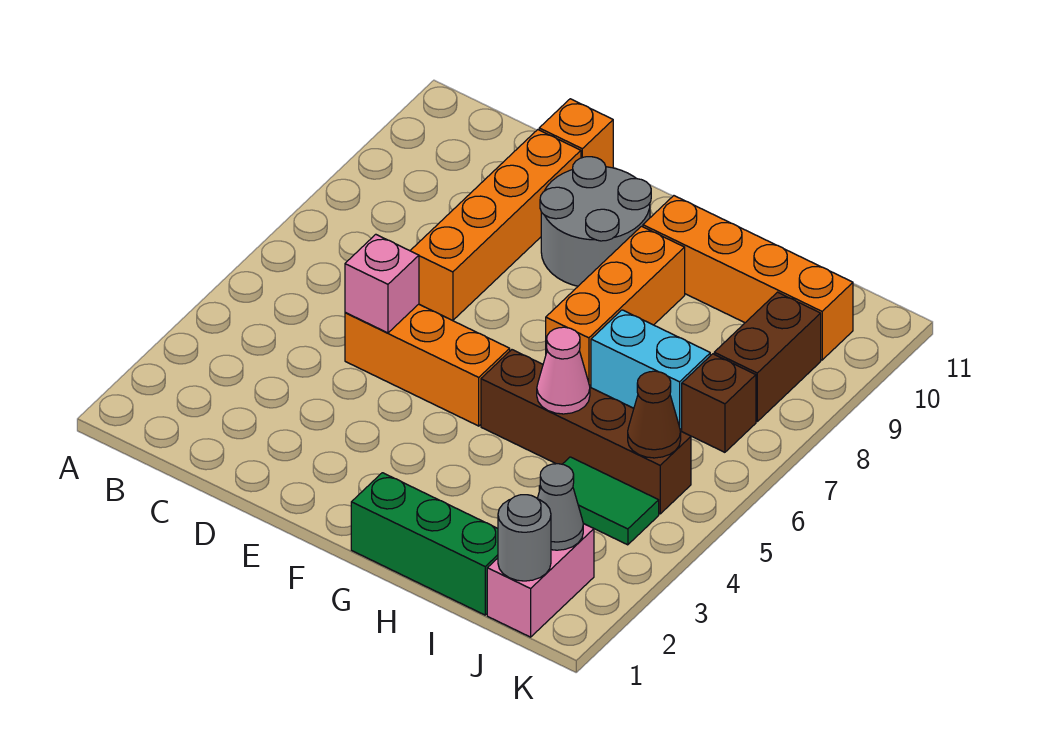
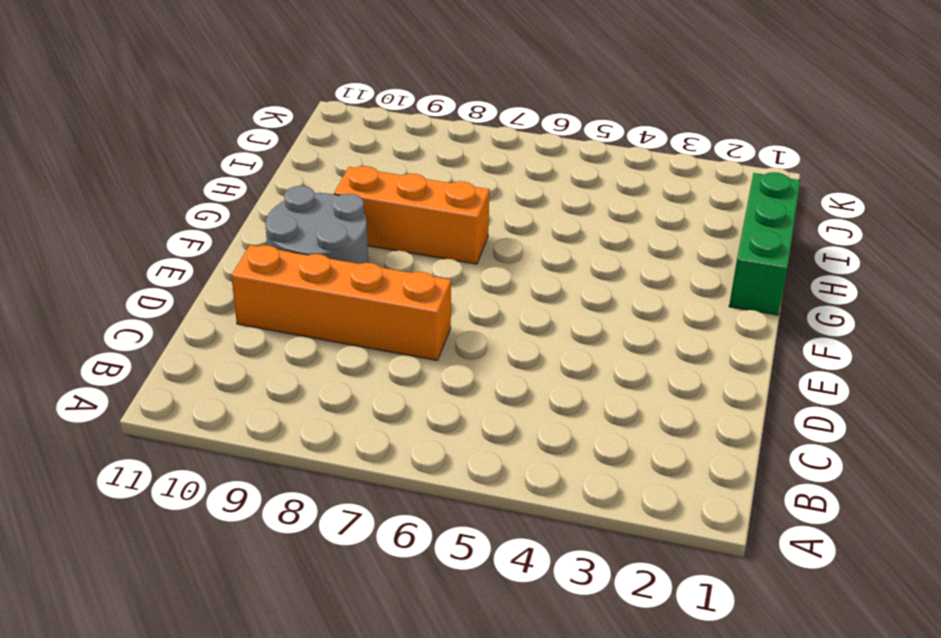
none -> orange 1x3 brick [345,304,510,426]
none -> orange 1x1 brick [539,99,613,168]
none -> brown 1x4 brick [481,350,691,514]

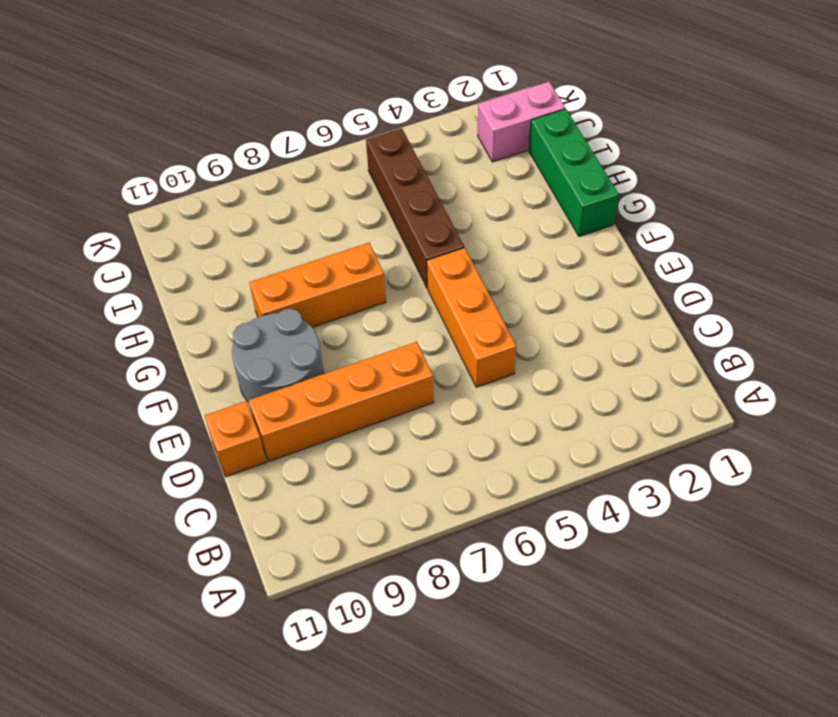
none -> orange 1x4 brick [643,196,853,360]
none -> cyan 1x2 brick [591,310,710,430]
none -> green 1x2 tile [539,457,659,545]

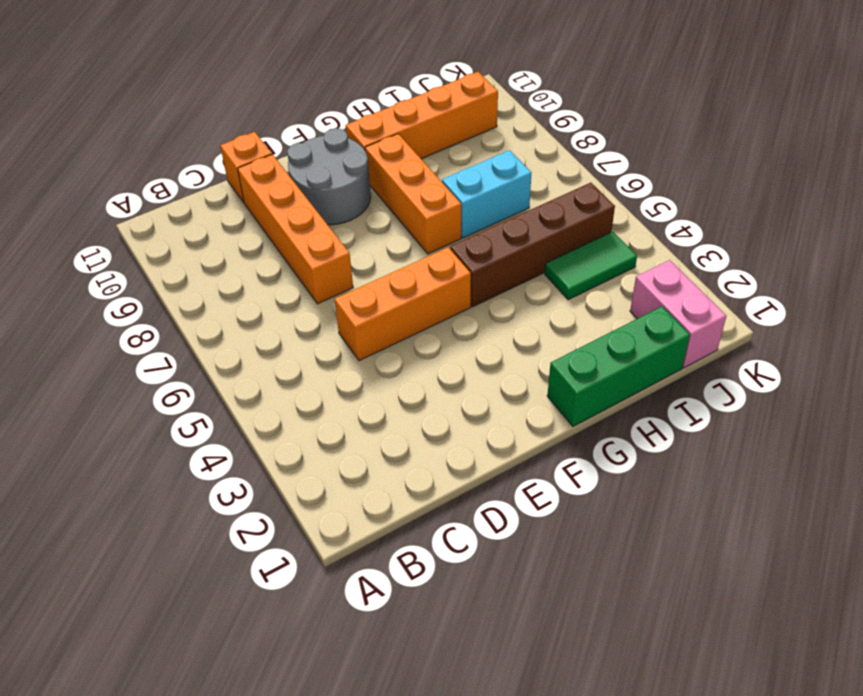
none -> brown 1x1 brick [682,354,756,452]
none -> brown 1x2 brick [714,292,821,421]
none -> pink 1x1 brick [345,234,419,333]

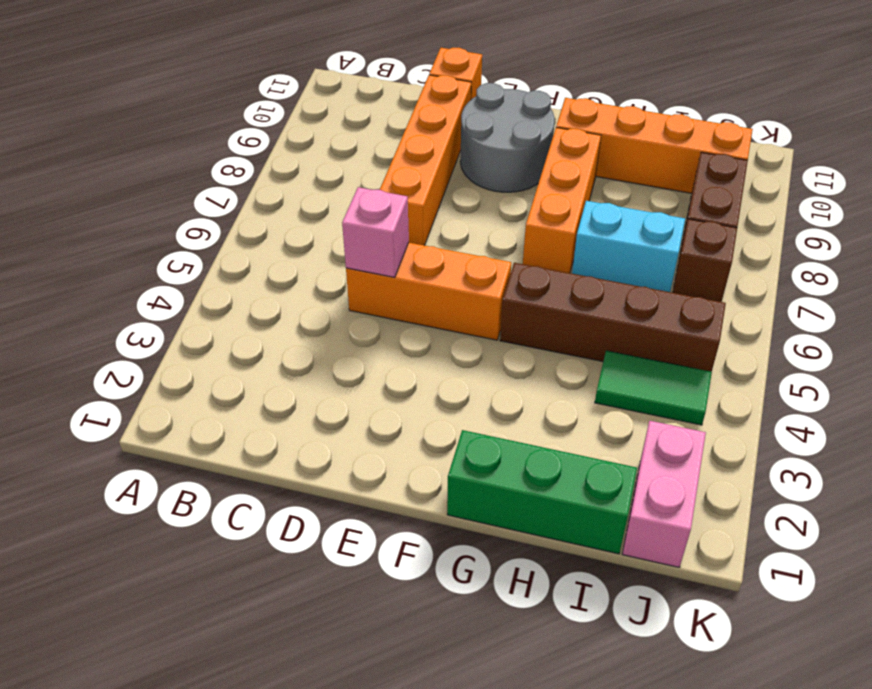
none -> pink 1x1 cone [537,327,590,414]
none -> grey 1x1 round brick [498,495,551,581]
none -> grey 1x1 cone [537,464,583,550]

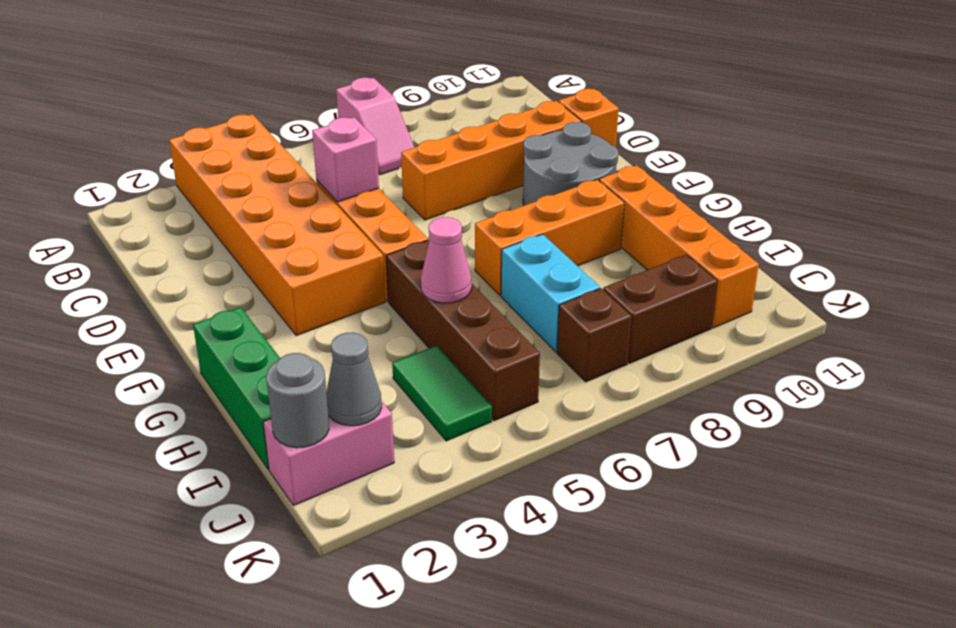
orange 2x6 brick [169,114,385,336] -> none
pink 1x2 slope [336,78,414,175] -> none
none -> brown 1x1 cone [628,371,681,458]

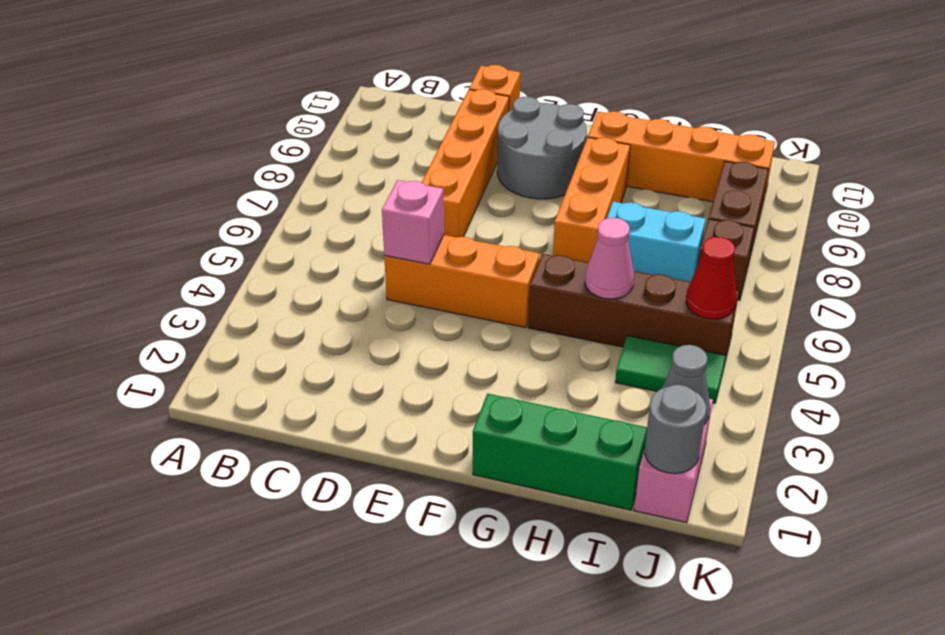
red 1x1 cone [686,237,737,319] -> brown 1x1 cone [628,371,681,458]

